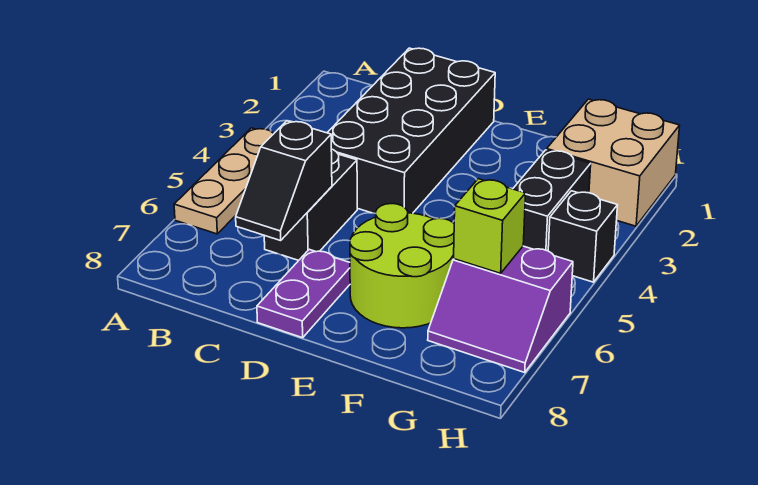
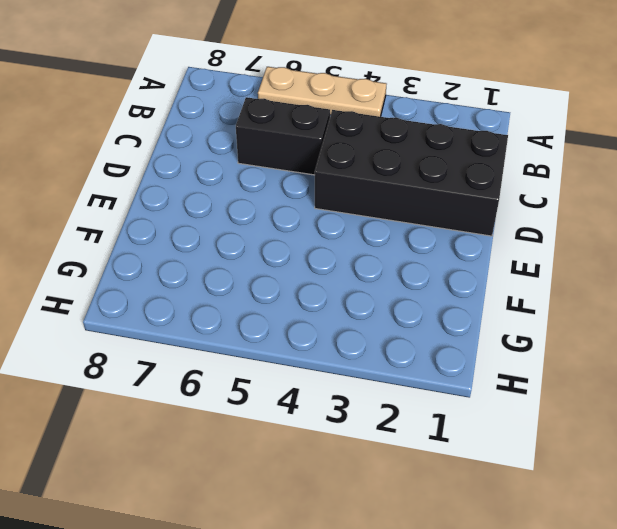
none -> purple 1x2 plate [257,249,350,338]
none -> lime 2x2 round brick [350,204,454,328]

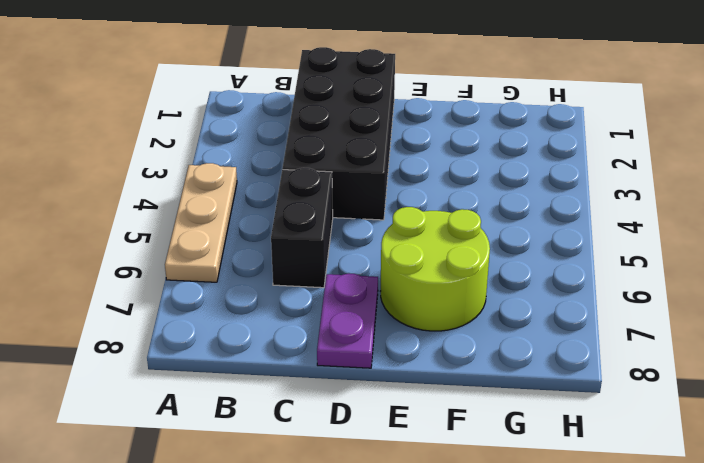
none -> tan 2x2 brick [547,99,680,226]
none -> black 1x2 brick [513,150,591,251]

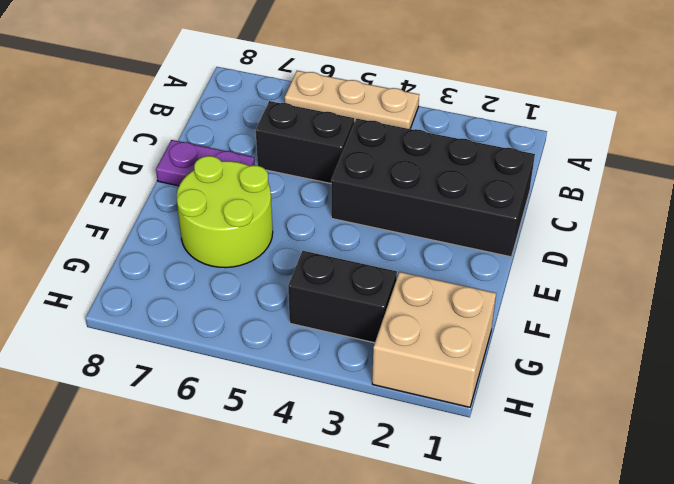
none -> purple 2x2 slope [428,246,573,372]
none -> black 1x1 brick [548,191,618,282]

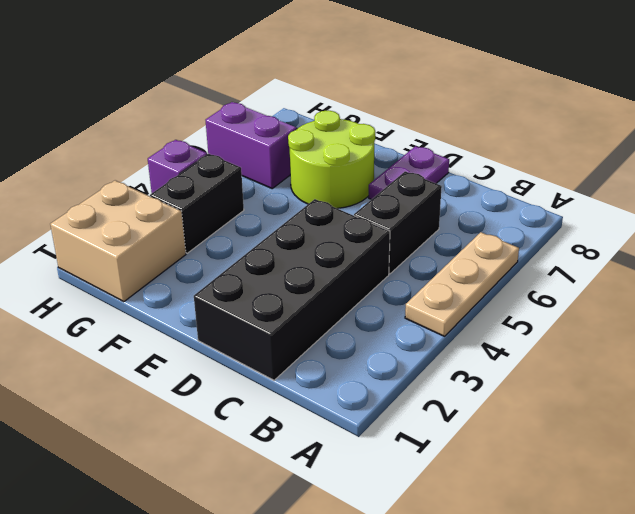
purple 1x1 brick [148,140,207,193] -> black 1x1 brick [548,191,618,282]
none -> black 1x2 slope [236,121,332,241]
none -> lime 1x1 brick [454,179,526,273]

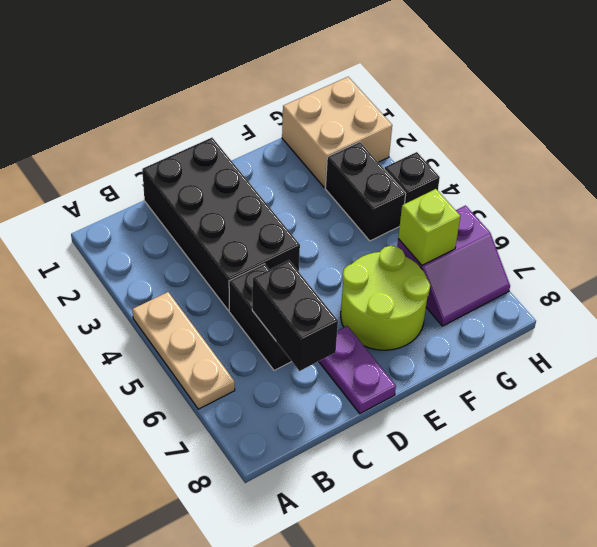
black 1x2 brick [252,260,338,371] -> black 1x2 slope [236,121,332,241]

